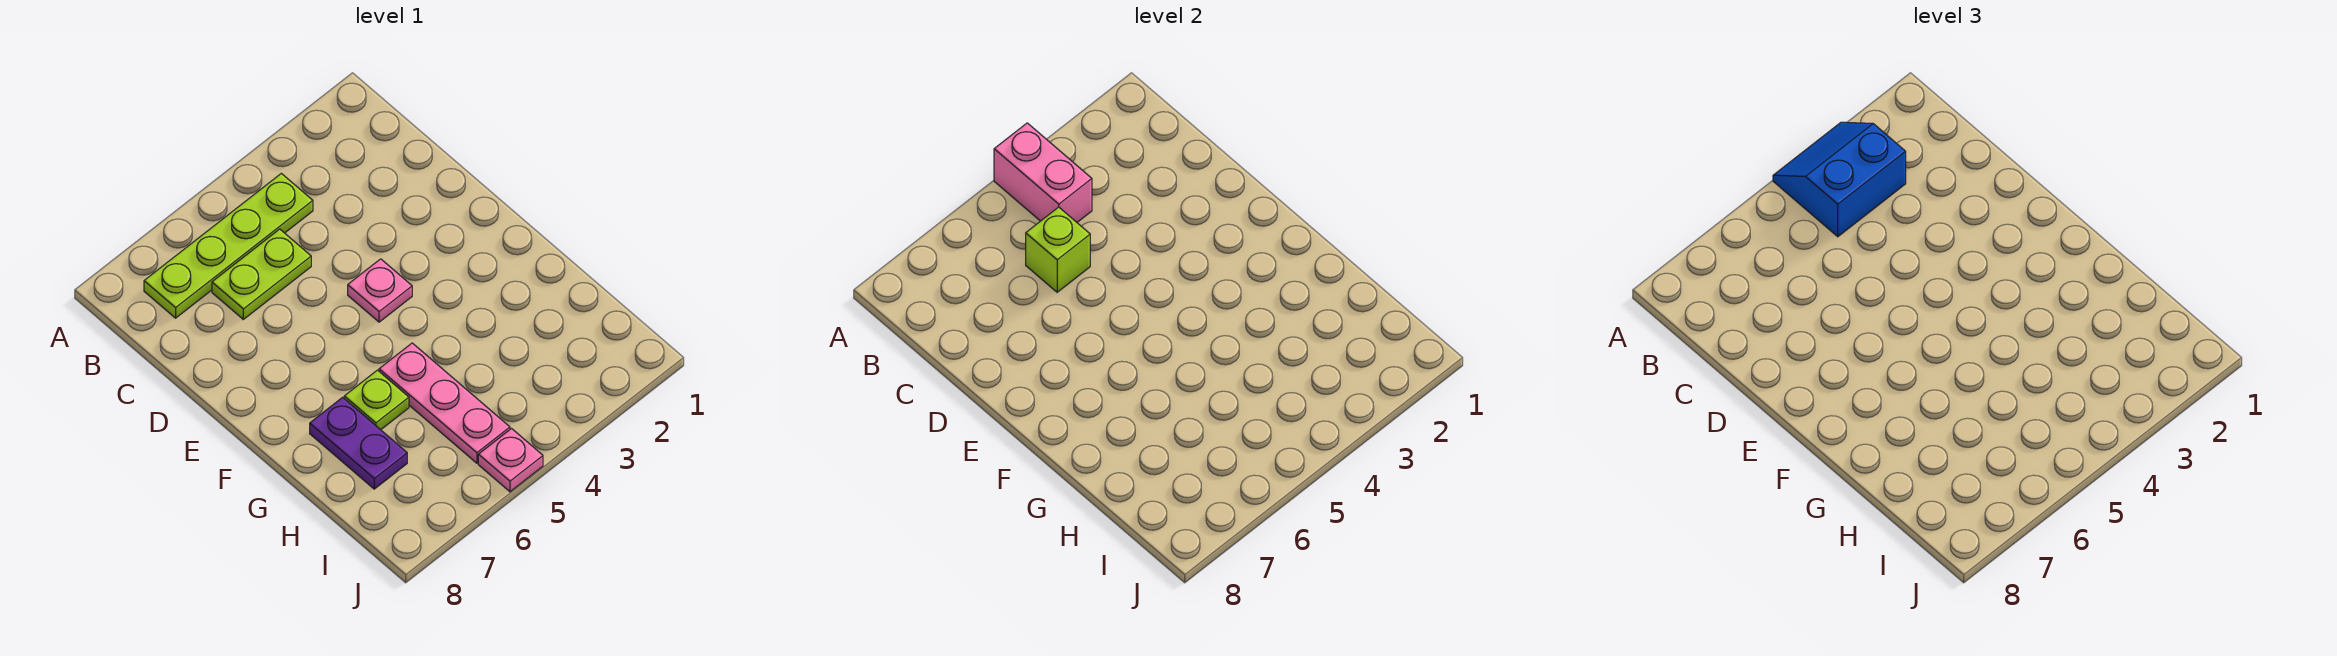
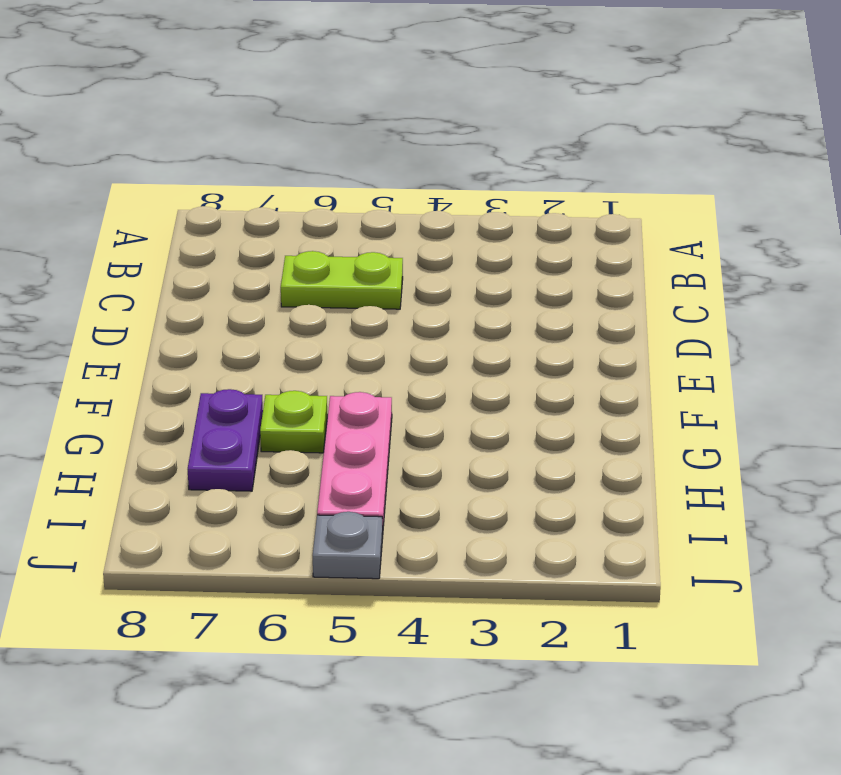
grey 1x1 plate [313,512,383,579] -> pink 1x1 plate [478,429,543,492]
none -> lime 1x4 plate [144,173,313,318]
none -> pink 1x1 plate [348,259,412,322]

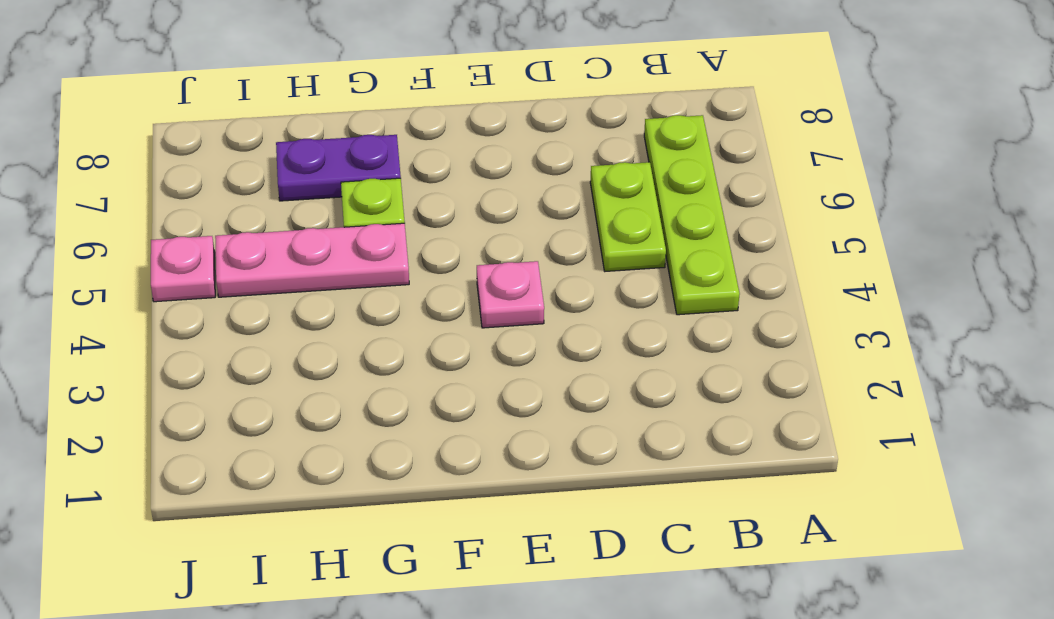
none -> pink 1x2 brick [994,123,1092,222]
none -> lime 1x1 brick [1026,207,1090,292]

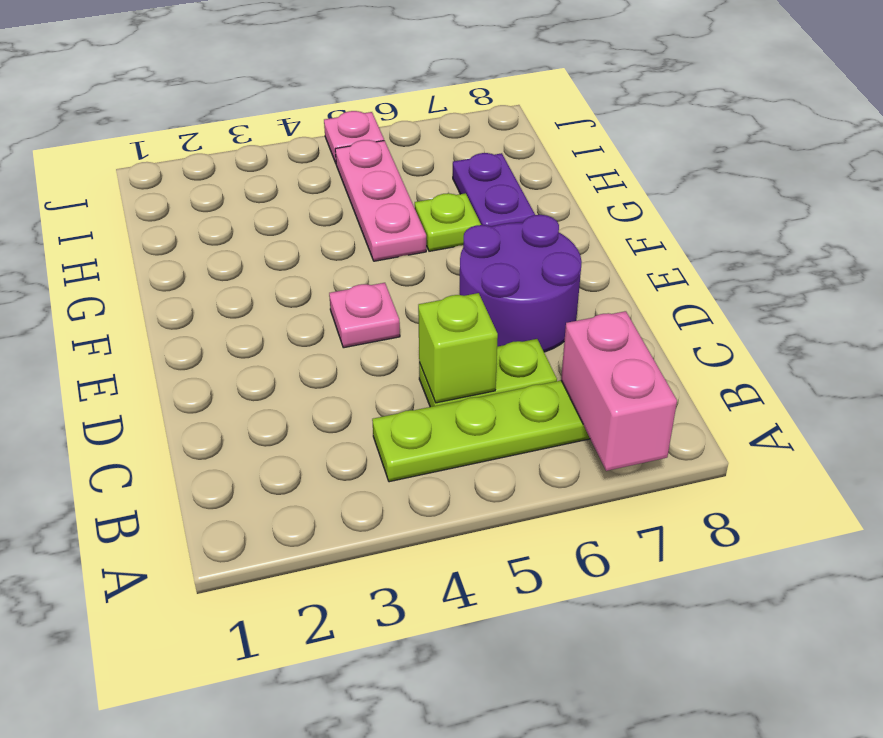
pink 1x2 brick [561,311,677,471] -> pink 1x2 brick moved to [994,123,1092,222]
purple 2x2 round brick [460,215,582,352] -> none
none -> blue 2x2 slope [1773,122,1906,237]

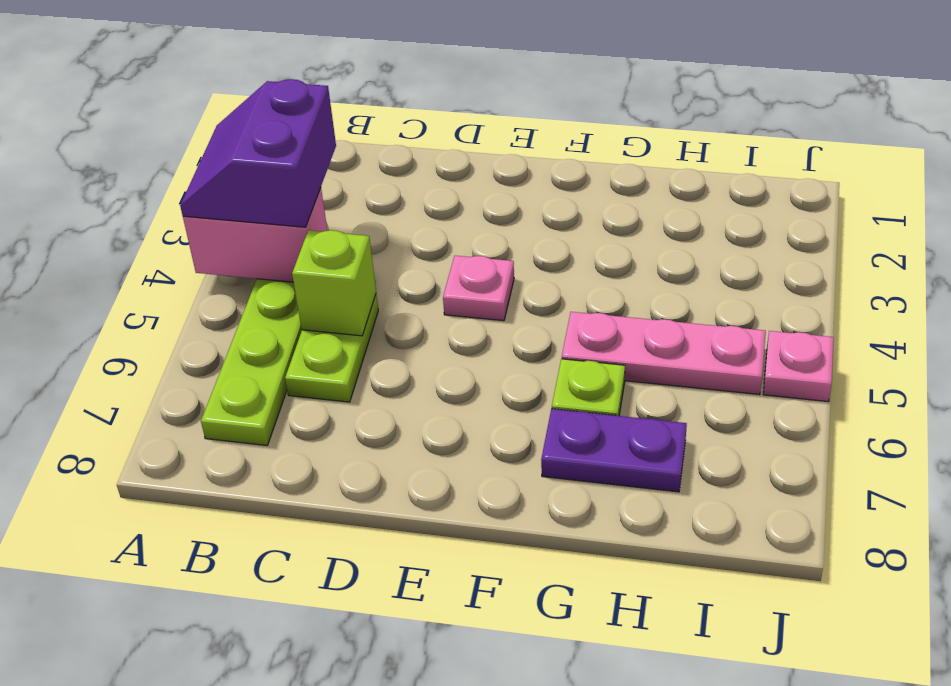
purple 2x2 slope [180,79,336,227] -> blue 2x2 slope [1773,122,1906,237]

